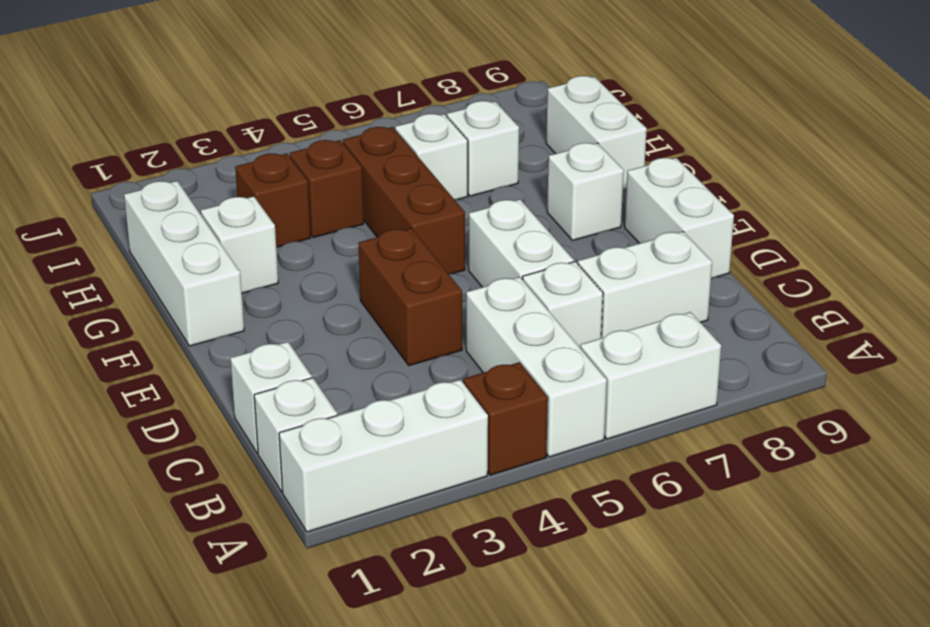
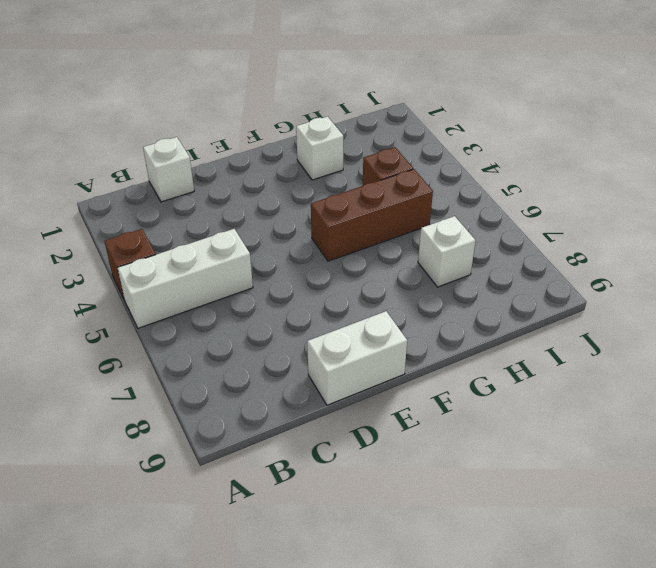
none -> white 1x3 brick [279,380,488,532]
none -> white 1x2 brick [580,312,721,439]
none -> white 1x1 brick [254,378,337,492]

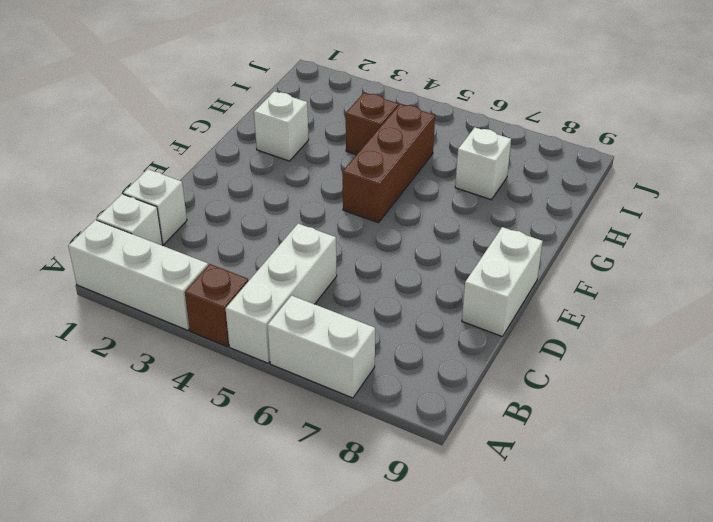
none -> white 1x1 brick [522,262,603,347]
none -> white 1x2 brick [578,231,712,338]
none -> brown 1x2 brick [359,228,462,366]

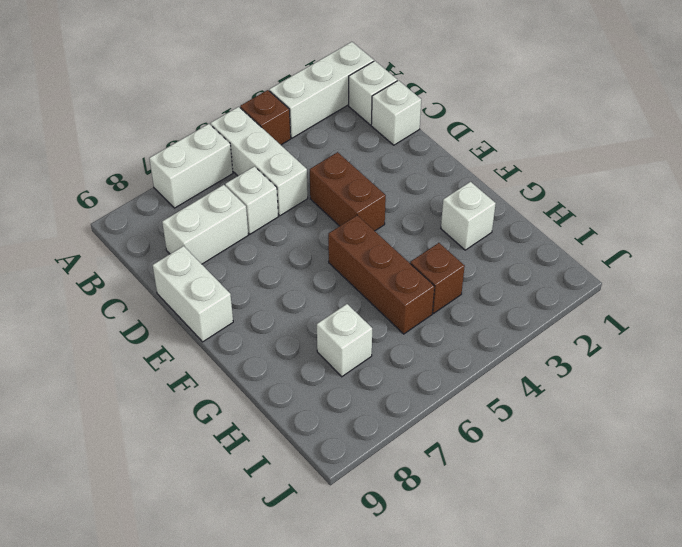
none -> white 1x2 brick [469,199,574,287]
none -> white 1x3 brick [124,181,244,346]
none -> white 1x1 brick [547,143,624,241]

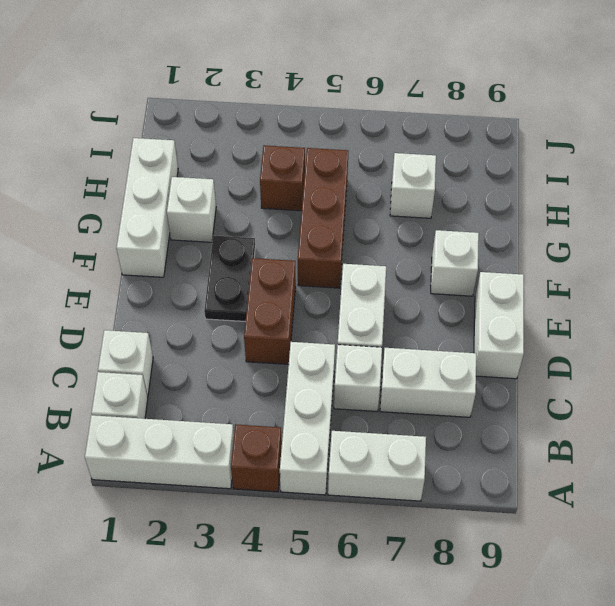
black 1x2 plate [204,236,255,322] -> none
none -> white 1x2 brick [546,76,647,189]
none -> brown 1x1 brick [235,153,311,247]
none -> white 1x1 brick [395,114,468,200]

